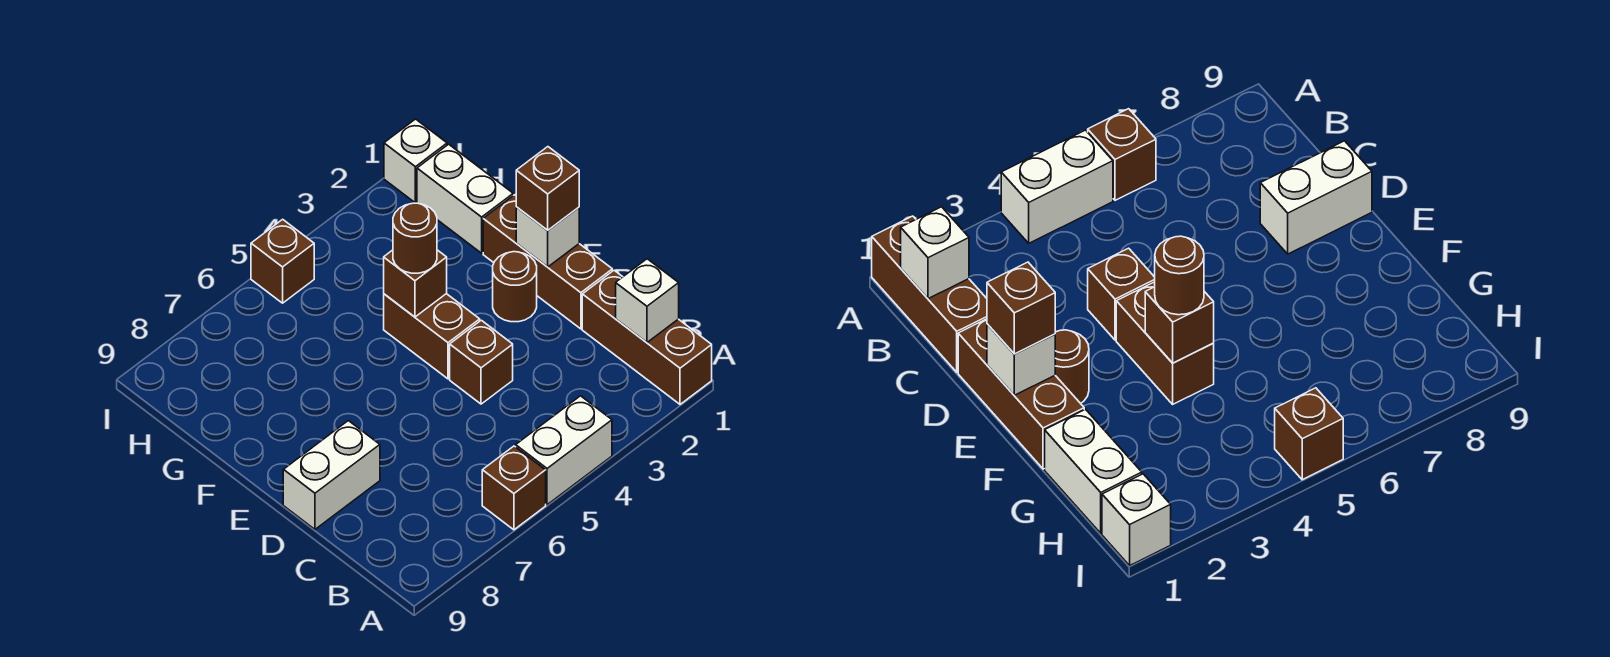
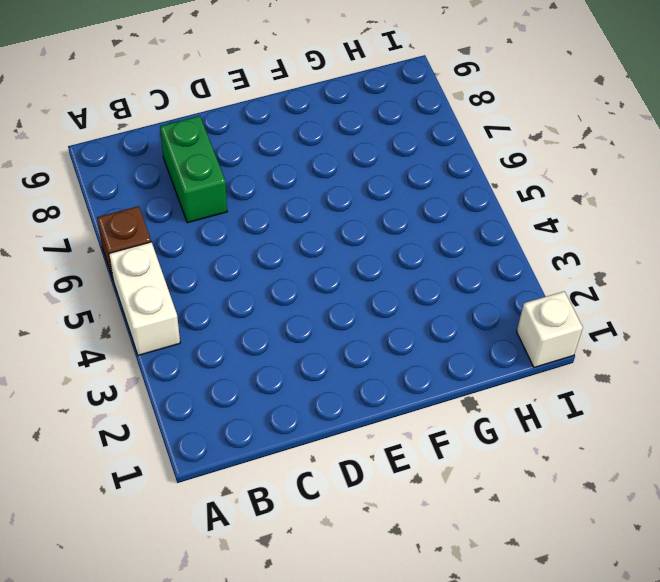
green 1x2 brick [160,116,227,223] -> none
none -> brown 1x3 brick [582,270,712,404]
none -> brown 1x3 brick [483,195,612,329]
none -> brown 1x1 brick [450,320,513,404]

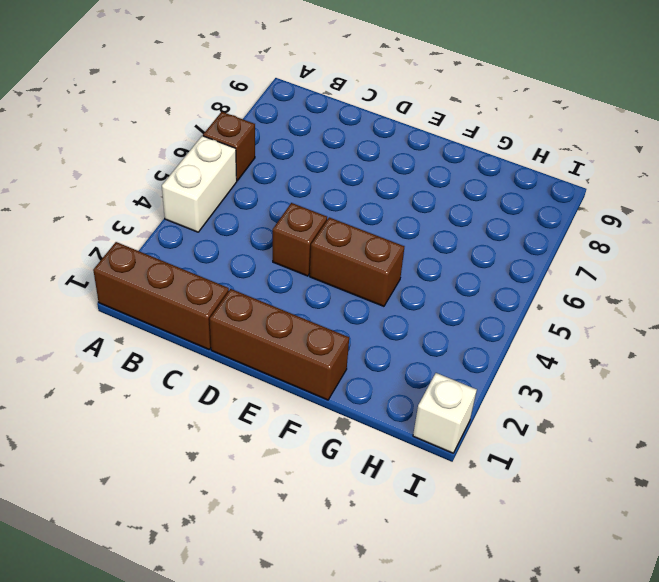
none -> white 1x2 brick [283,421,380,529]
none -> brown 1x1 round brick [493,252,537,322]
none -> white 1x2 brick [417,144,513,253]

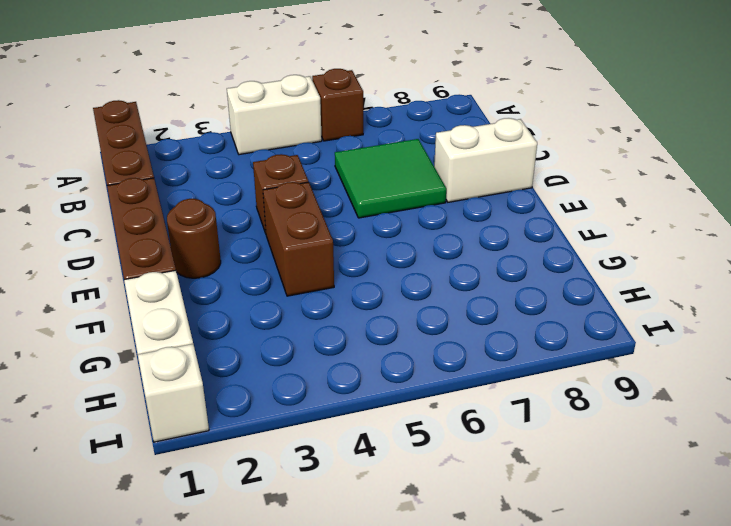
green 2x2 tile [335,139,446,218] -> none
none -> brown 1x1 brick [251,219,314,303]
none -> white 1x1 brick [616,259,679,342]
none -> white 1x1 brick [516,207,579,267]

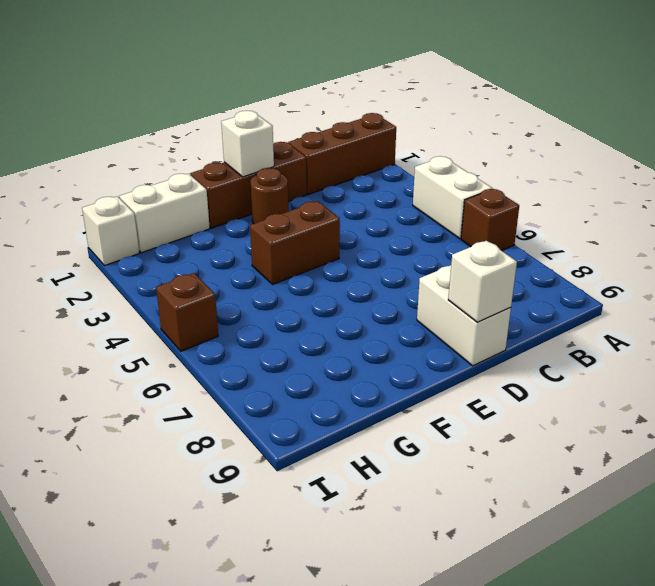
white 1x1 brick [448,241,517,322] -> white 1x1 brick moved to [616,259,679,342]
none -> brown 1x1 brick [450,320,513,404]
none -> brown 1x1 brick [384,250,447,317]
none -> brown 1x1 brick [516,147,579,230]

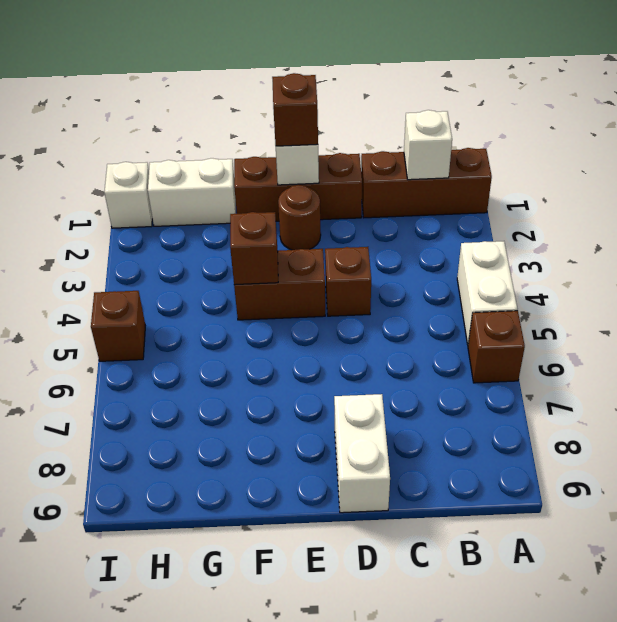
none -> brown 1x1 round brick [393,203,437,273]

